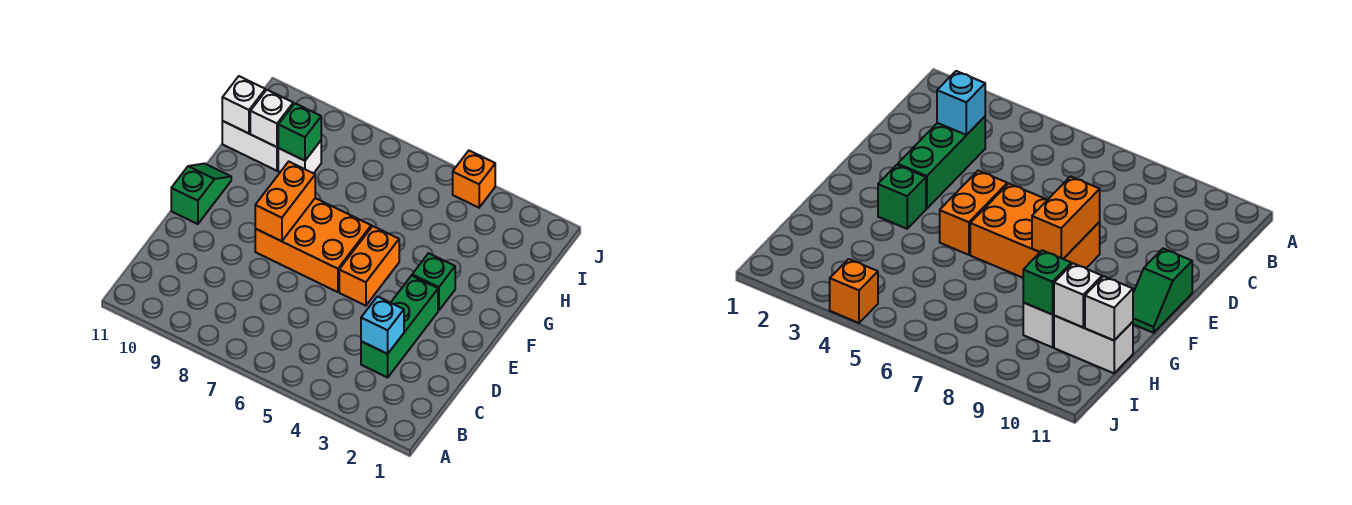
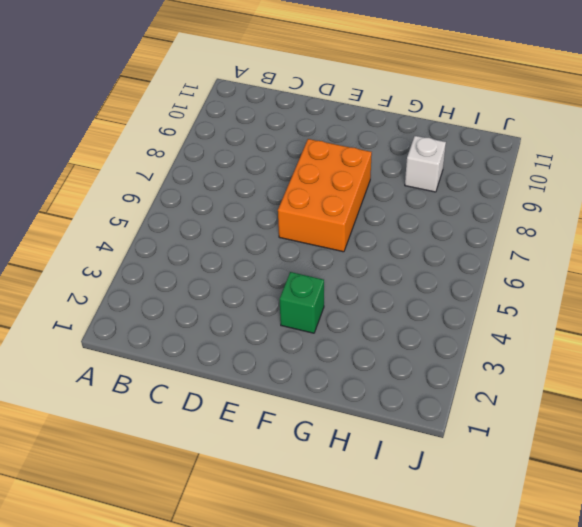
none -> green 1x3 brick [361,276,438,377]
none -> orange 1x2 brick [339,226,399,306]
none -> green 1x2 slope [171,164,231,224]

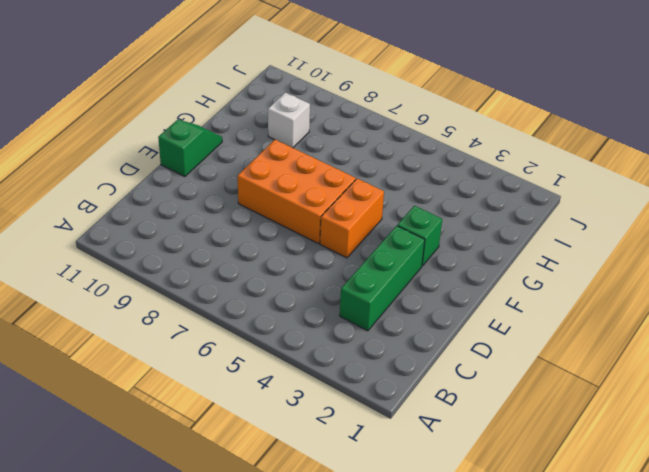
none -> white 1x2 brick [222,121,278,171]
none -> orange 1x1 brick [453,151,495,208]
none -> cyan 1x1 brick [361,297,404,354]

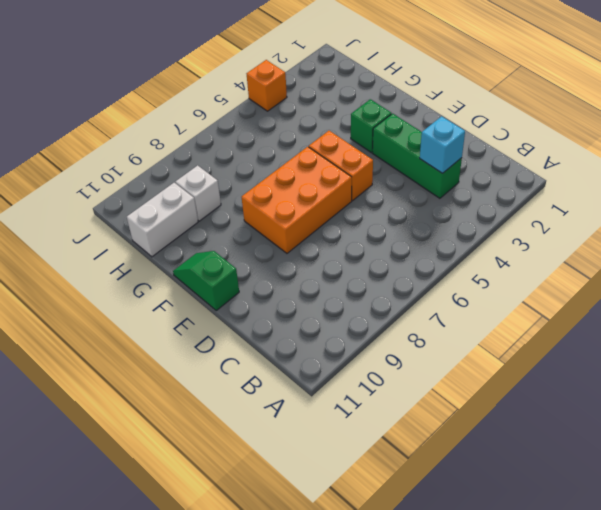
none -> orange 1x2 brick [255,162,315,241]
none -> green 1x1 brick [278,103,321,161]
none -> white 1x1 brick [250,90,293,147]

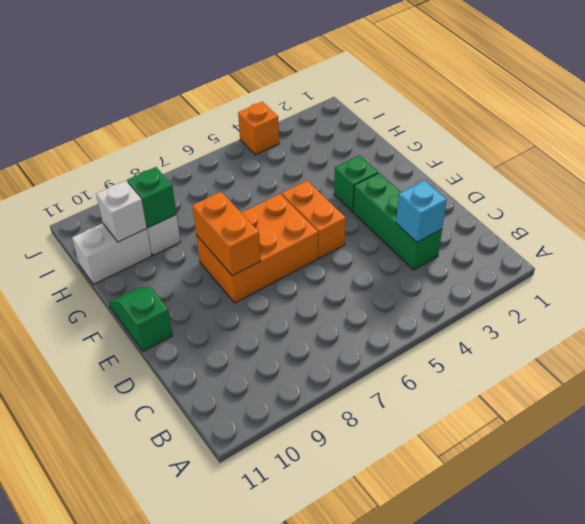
none -> white 1x1 brick [222,76,265,133]

